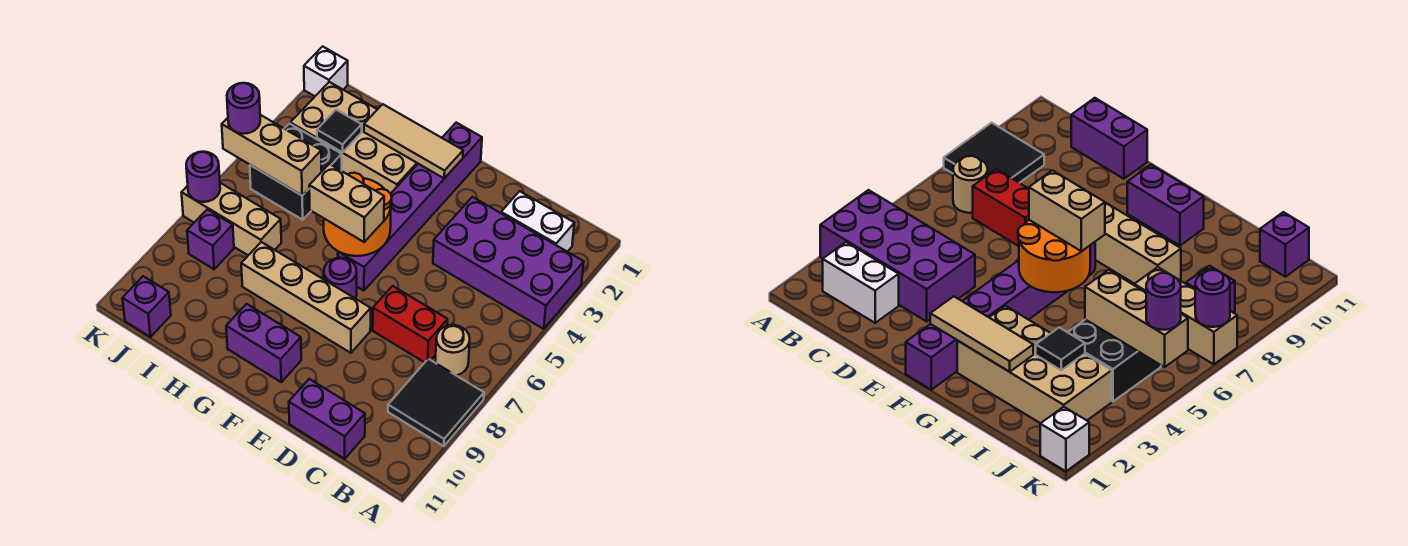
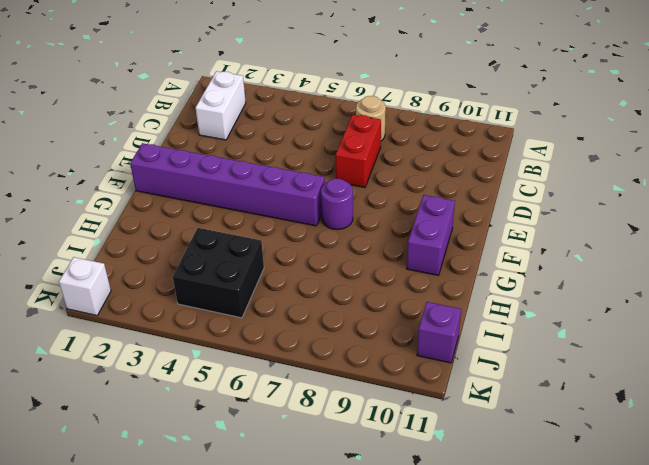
none -> purple 2x4 brick [433,197,584,329]
none -> black 2x2 tile [388,359,484,446]
none -> purple 1x2 brick [289,379,365,459]

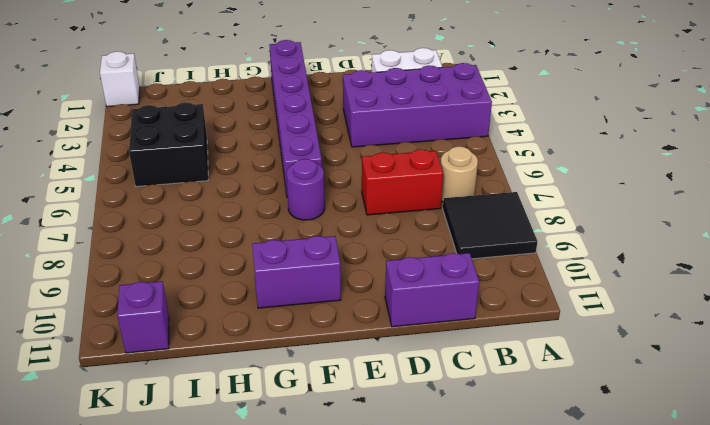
none -> tan 1x4 brick [241,242,371,353]
none -> tan 2x4 brick [290,82,418,194]
none -> tan 1x3 brick [181,183,281,255]

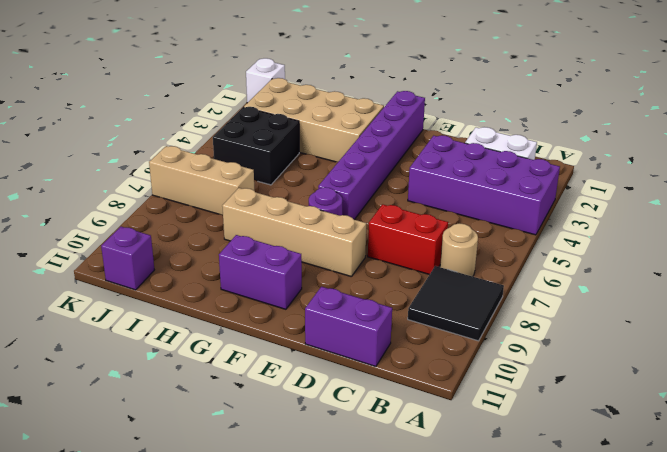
none -> purple 1x1 brick [187,209,234,269]
none -> tan 1x3 tile [364,104,463,178]
none -> orange 2x2 round brick [324,173,392,256]

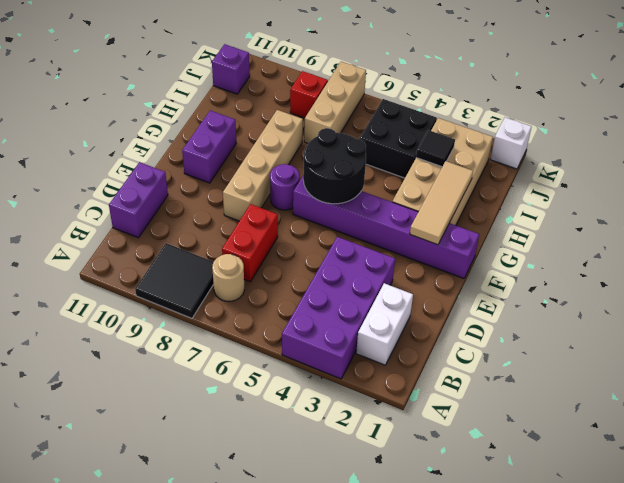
black 2x2 round brick [303,128,366,204] -> orange 2x2 round brick [324,173,392,256]
red 1x1 brick [290,71,328,118] -> purple 1x1 brick [187,209,234,269]
none -> tan 1x3 brick [222,115,322,195]
none -> purple 1x1 round brick [186,152,220,202]
none -> tan 1x2 brick [309,164,384,242]

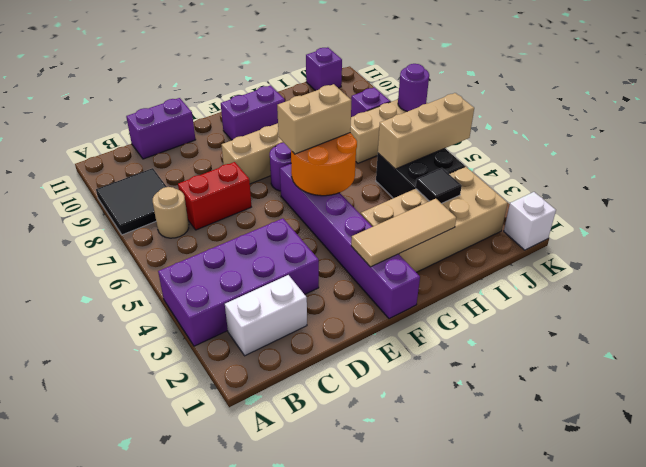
none -> purple 1x1 round brick [227,83,260,134]

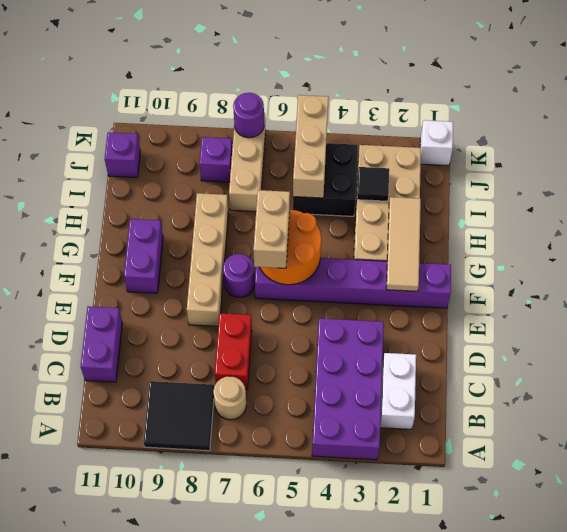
none -> purple 1x1 round brick [227,83,260,134]

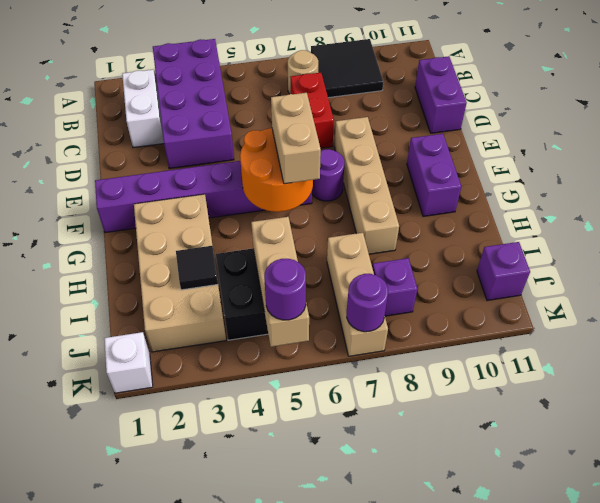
none -> tan 1x3 tile [364,104,463,178]

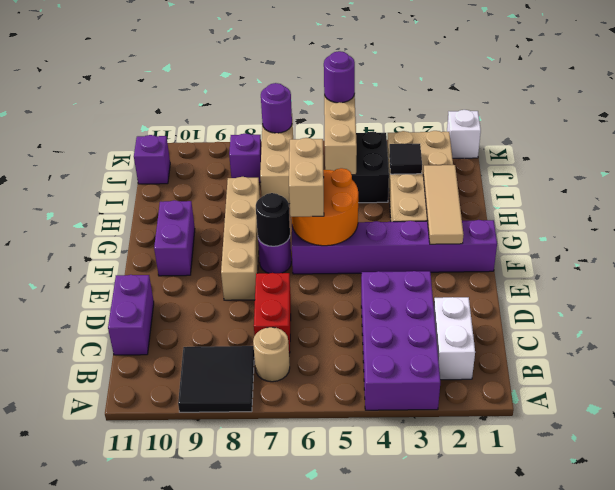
black 1x1 round brick [256,193,290,246] -> none

